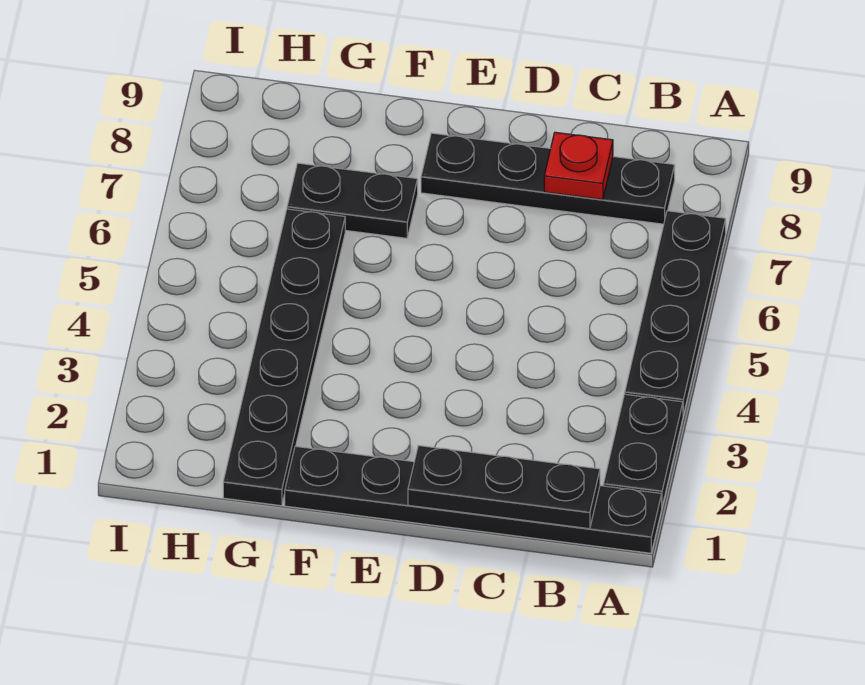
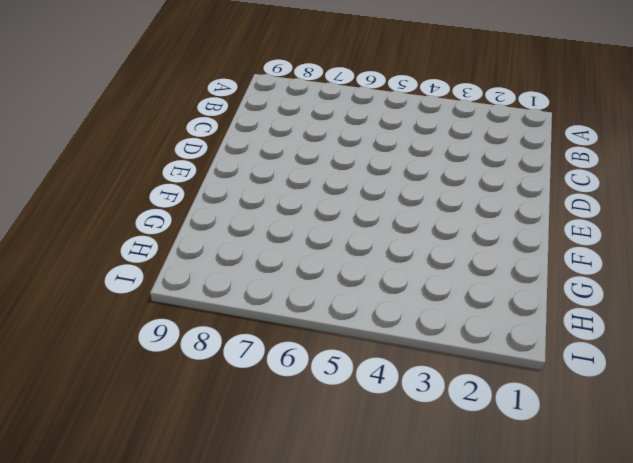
none -> black 1x6 plate [285,446,662,553]
none -> black 1x2 plate [603,394,683,506]

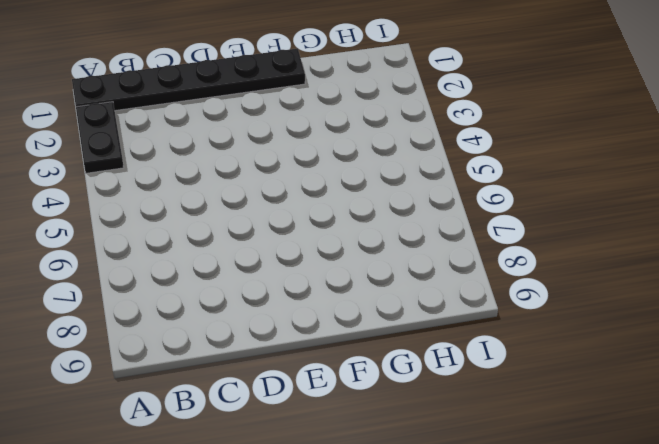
none -> black 1x4 plate [625,211,726,415]
none -> black 1x4 plate [421,133,675,224]

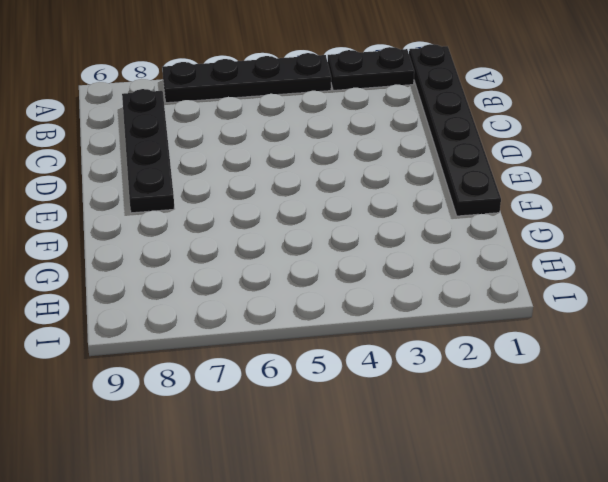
none -> black 1x2 plate [287,163,418,238]
none -> black 1x6 plate [223,209,345,506]

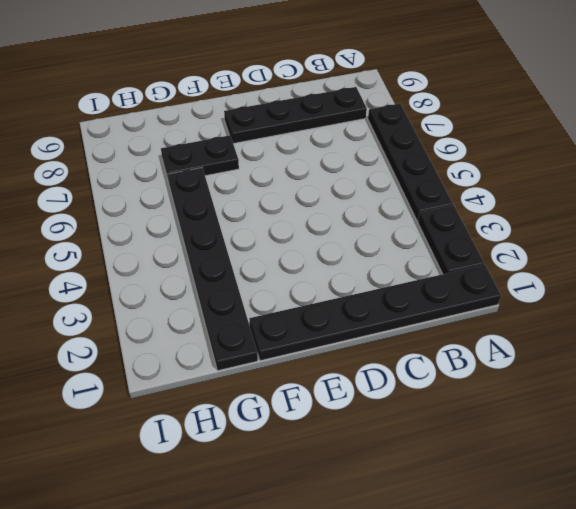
none -> black 1x3 plate [408,446,600,529]
none -> red 1x1 plate [544,132,613,200]

